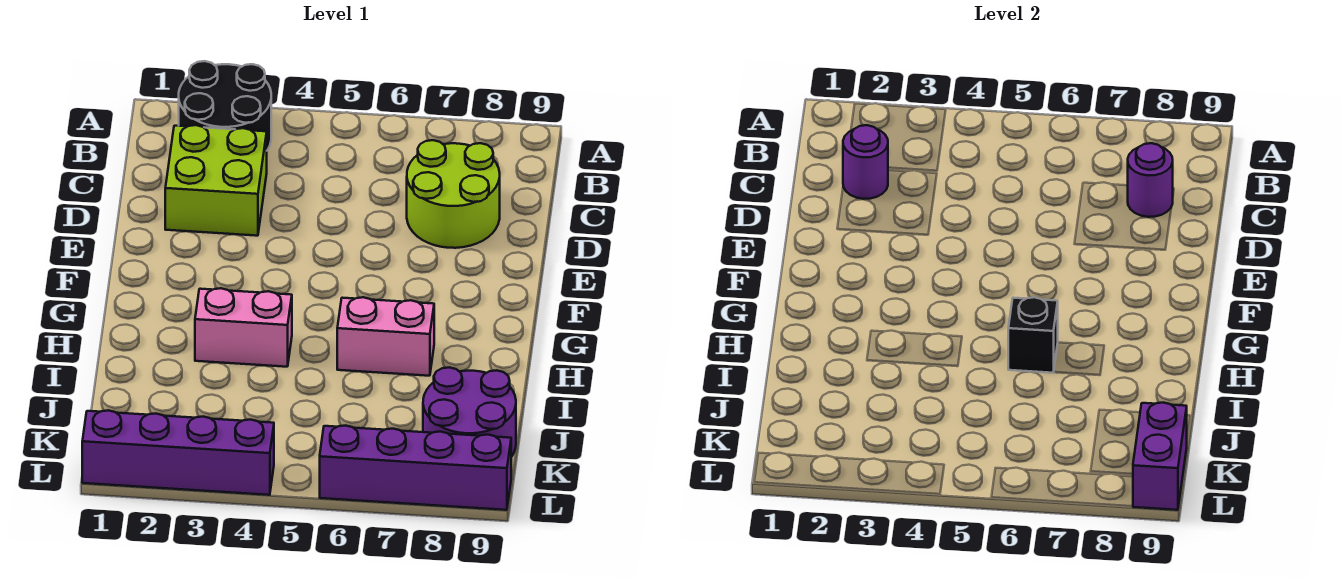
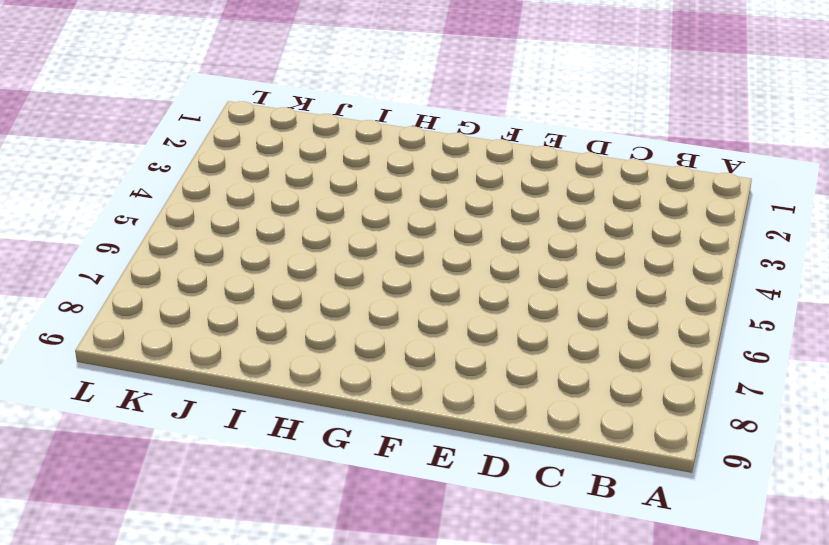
none -> black 2x2 round brick [179,61,271,150]
none -> lime 2x2 brick [165,125,267,236]
none -> lime 2x2 round brick [407,140,500,248]

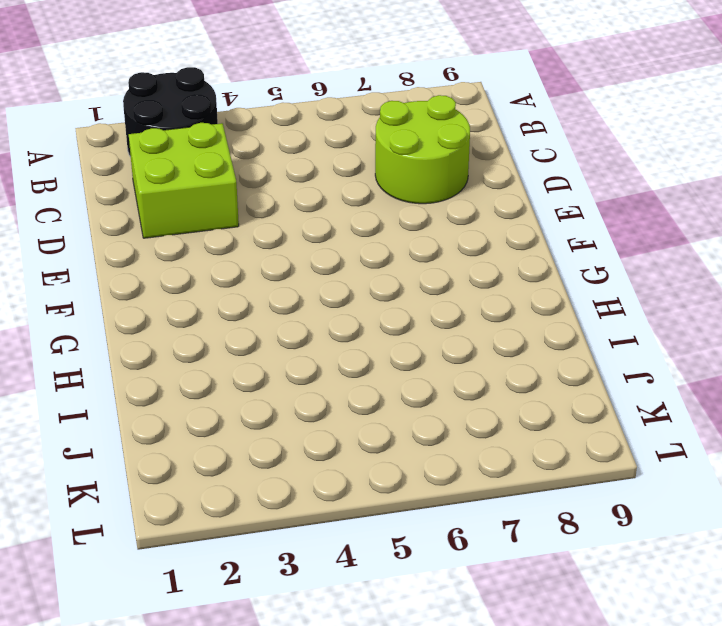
none -> pink 1x2 brick [195,288,292,367]
none -> pink 1x2 brick [337,297,434,376]
none -> purple 2x2 round brick [423,367,516,457]

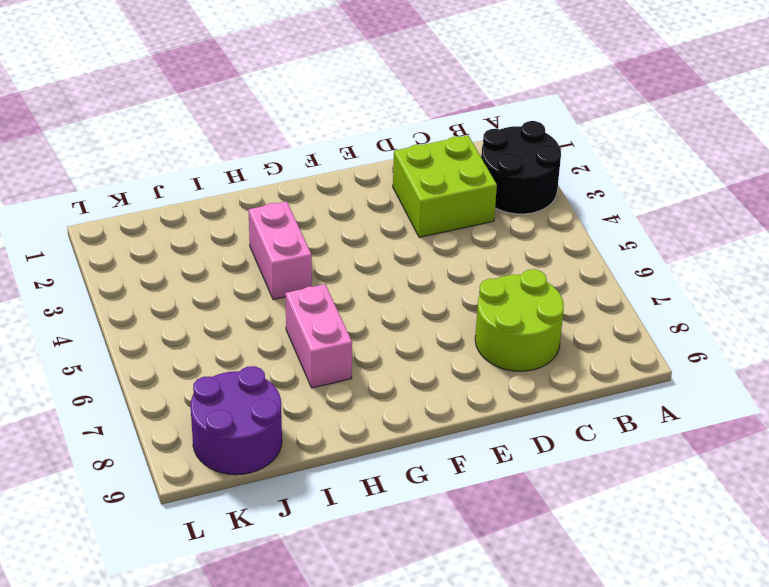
none -> purple 1x4 brick [82,410,274,495]
none -> purple 1x4 brick [320,426,511,510]
none -> purple 1x1 round brick [843,125,888,199]

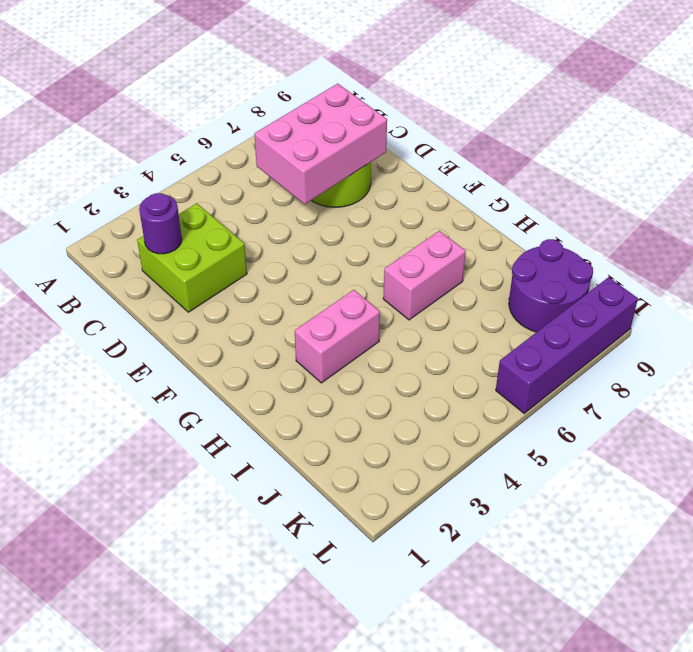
pink 2x3 brick [254,84,387,204] -> purple 1x1 round brick [1128,143,1173,217]
none -> black 2x2 round brick [179,61,271,150]
none -> purple 1x4 brick [82,410,274,495]
none -> black 1x1 brick [1008,297,1058,373]

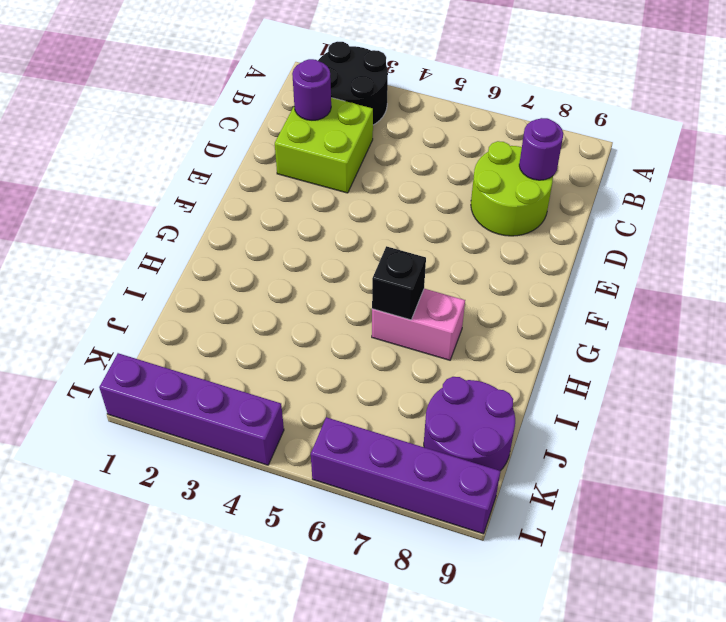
none -> pink 1x2 brick [195,288,292,367]
none -> purple 1x2 brick [1133,403,1187,510]

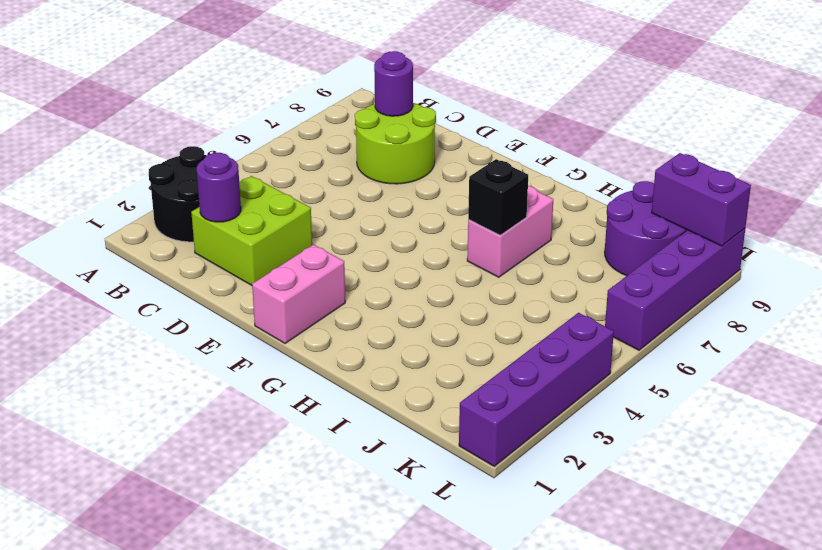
pink 1x2 brick [252,245,345,344] -> pink 1x2 brick moved to [195,288,292,367]

